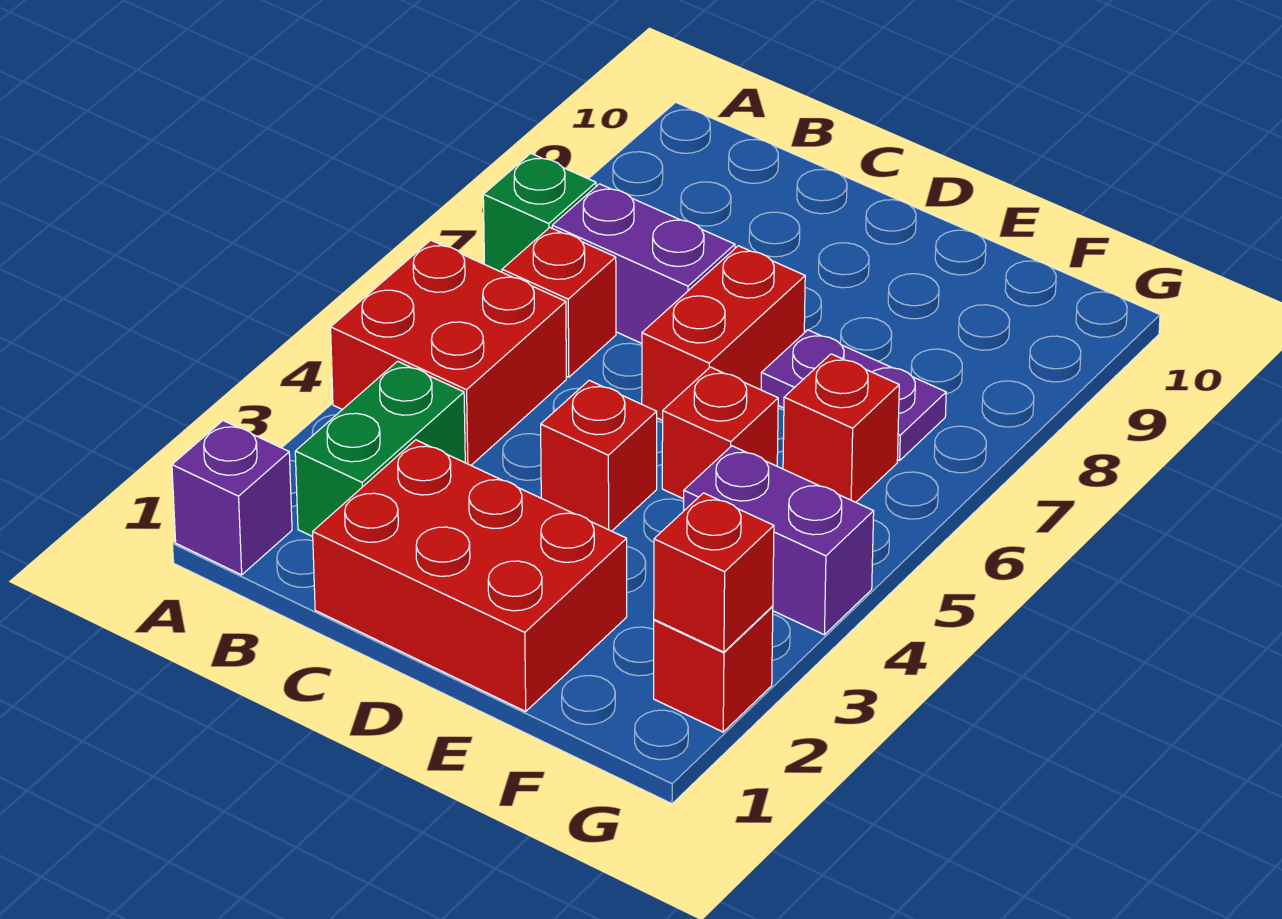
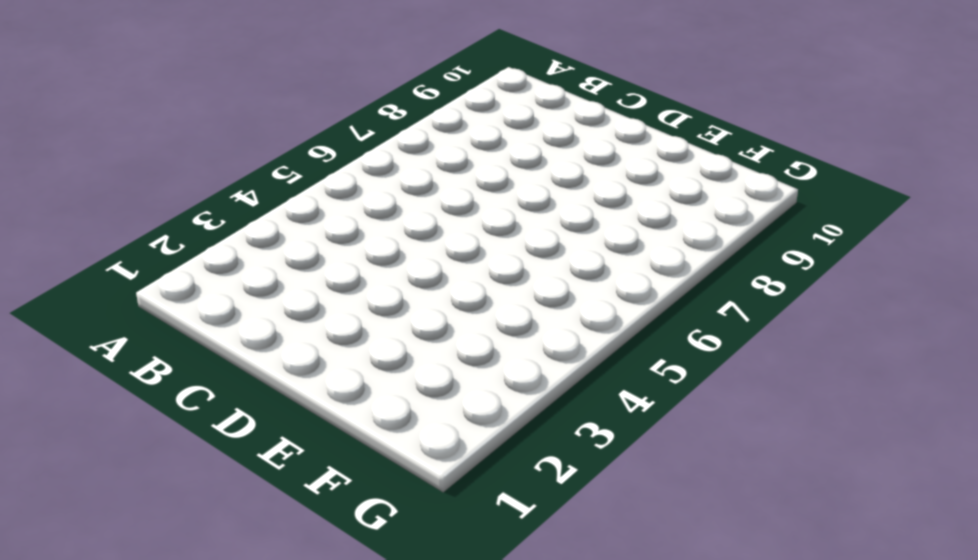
none -> purple 1x1 brick [172,421,292,575]
none -> red 2x2 brick [331,240,566,465]
none -> green 1x1 brick [483,153,596,272]

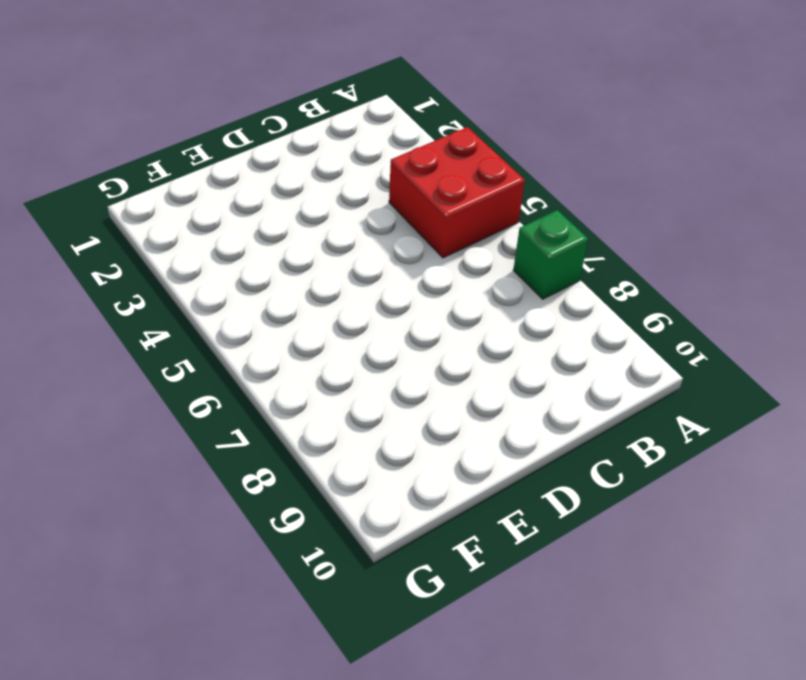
none -> purple 1x1 brick [172,421,292,575]
none -> green 1x2 brick [295,361,465,537]
none -> red 1x1 brick [502,228,616,377]

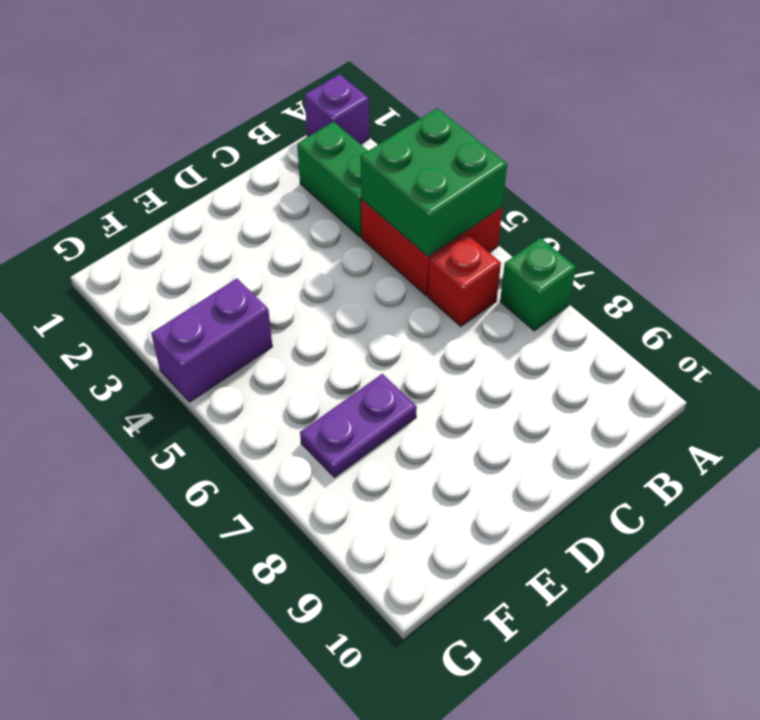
green 2x2 brick [361,108,507,256] -> none
none -> purple 1x2 brick [552,184,735,343]
none -> red 2x3 brick [313,440,627,711]
none -> red 1x1 brick [541,380,657,531]

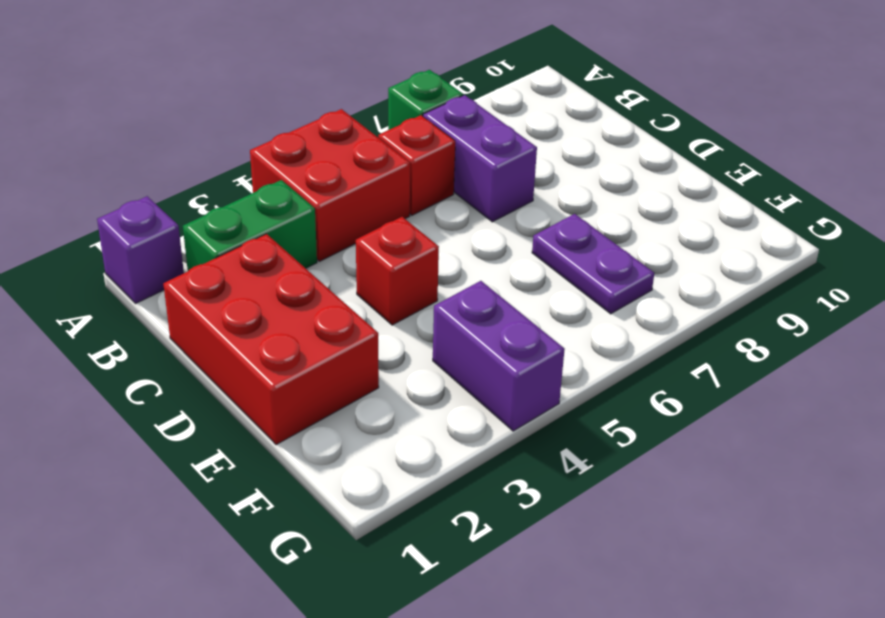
none -> red 1x2 brick [642,246,805,420]
none -> red 1x1 brick [662,367,778,499]
none -> red 1x1 brick [783,354,899,502]

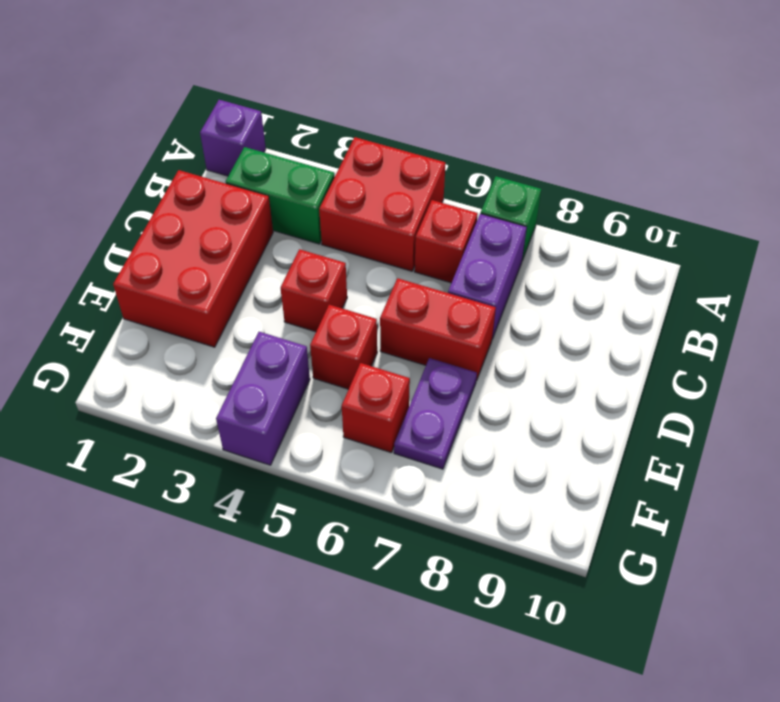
none -> red 1x1 brick [654,606,773,732]
none -> red 1x1 brick [654,493,774,652]

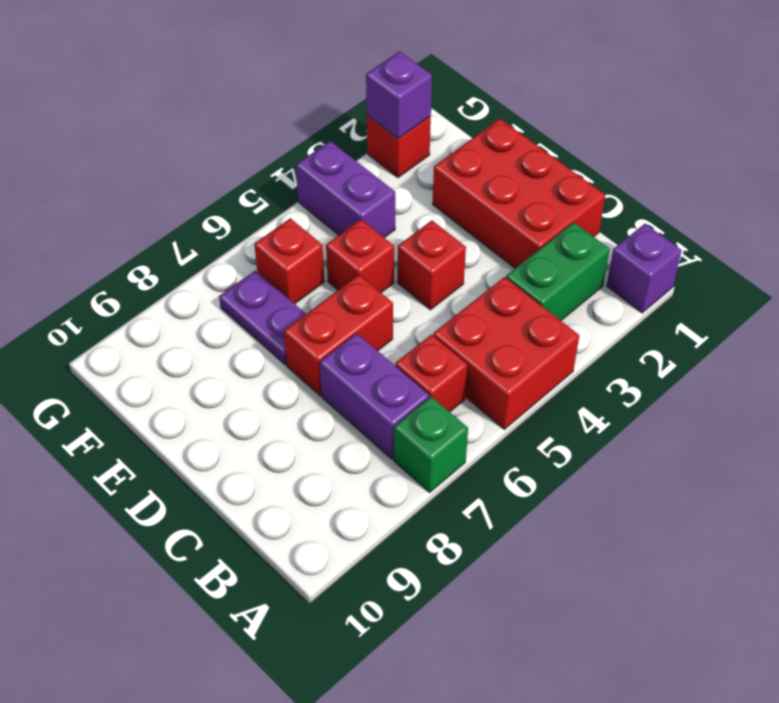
purple 1x1 brick [366,51,432,139] -> red 1x1 brick [654,493,774,652]

